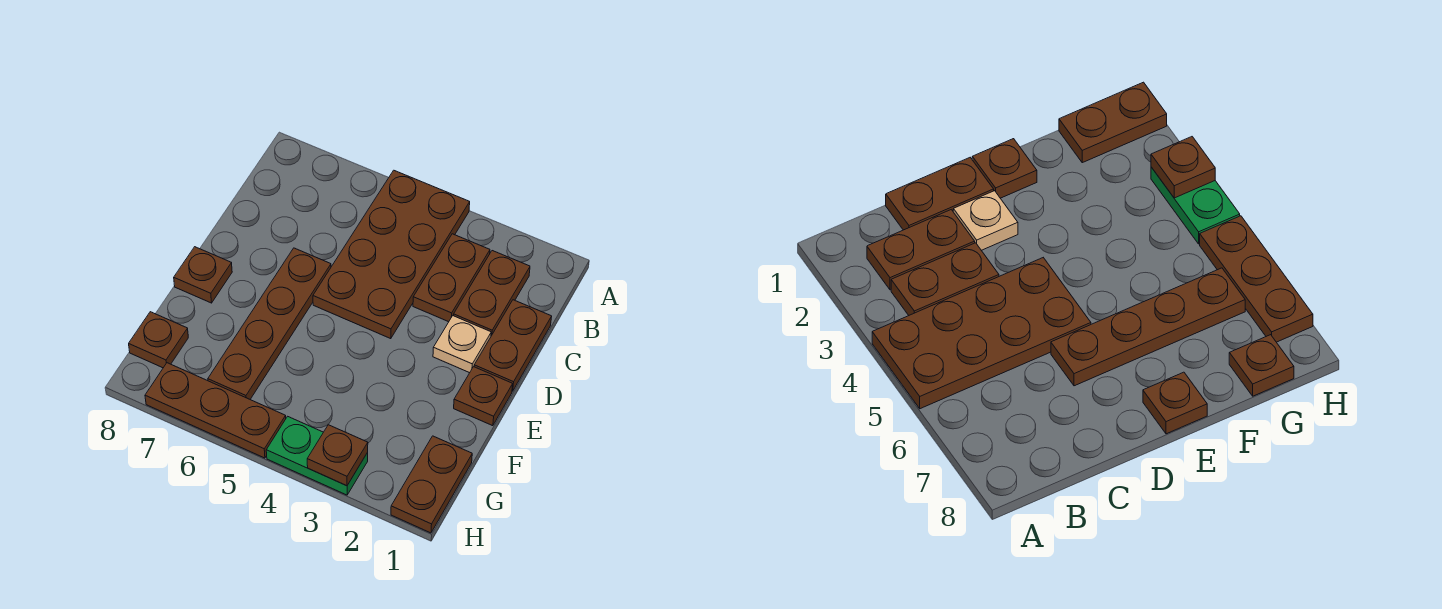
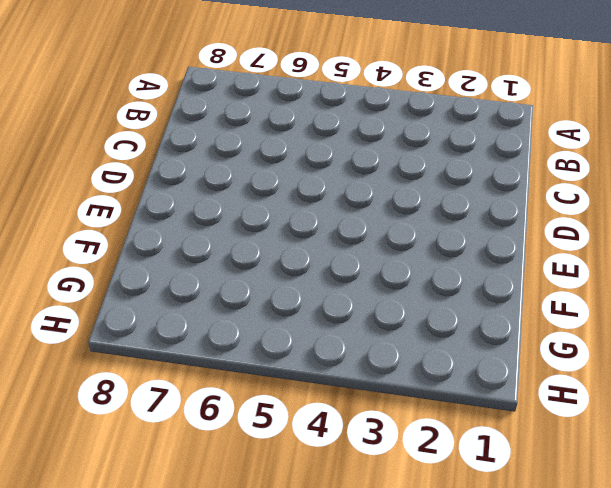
none -> brown 2x4 plate [313,170,470,339]
none -> brown 1x2 plate [454,251,530,336]
none -> brown 1x2 plate [413,234,490,322]

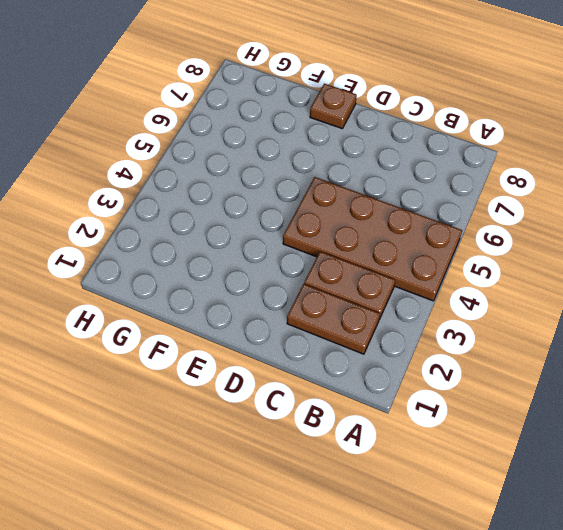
none -> brown 1x2 plate [474,300,552,391]
none -> tan 1x1 plate [433,316,491,373]
none -> brown 1x4 plate [208,248,331,399]

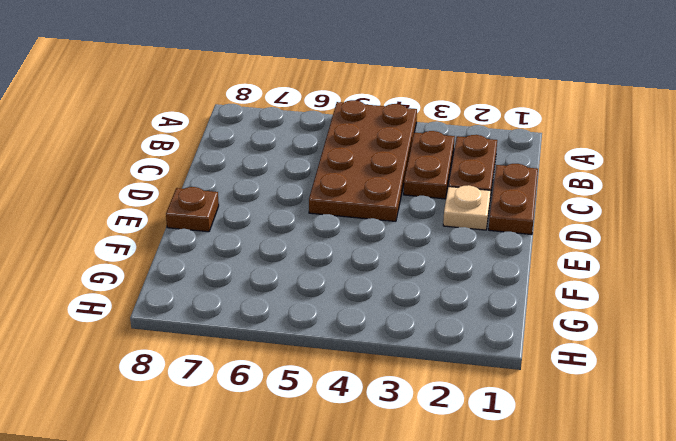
none -> brown 1x4 plate [208,248,331,399]
none -> brown 1x1 plate [454,367,513,426]
none -> brown 1x2 plate [391,436,472,533]

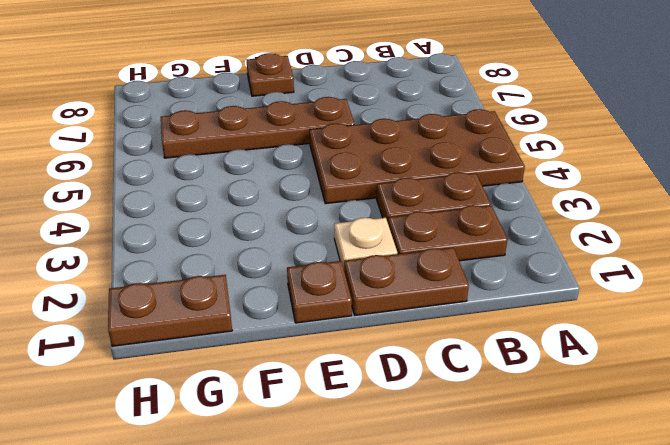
none -> brown 1x1 plate [129,312,188,368]
none -> green 1x2 plate [266,416,368,495]
none -> brown 1x3 plate [145,363,286,458]

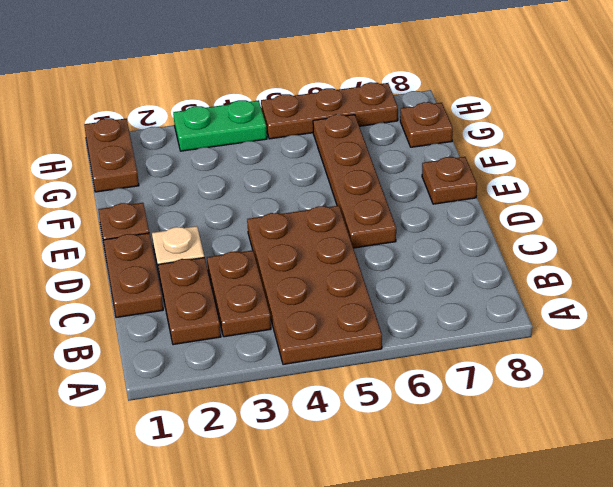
none -> brown 1x1 plate [307,425,368,486]

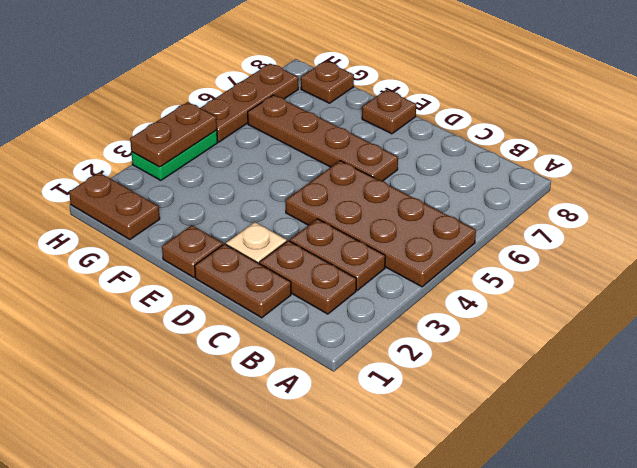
brown 1x2 plate [130,102,217,167] -> brown 1x1 plate [307,425,368,486]

